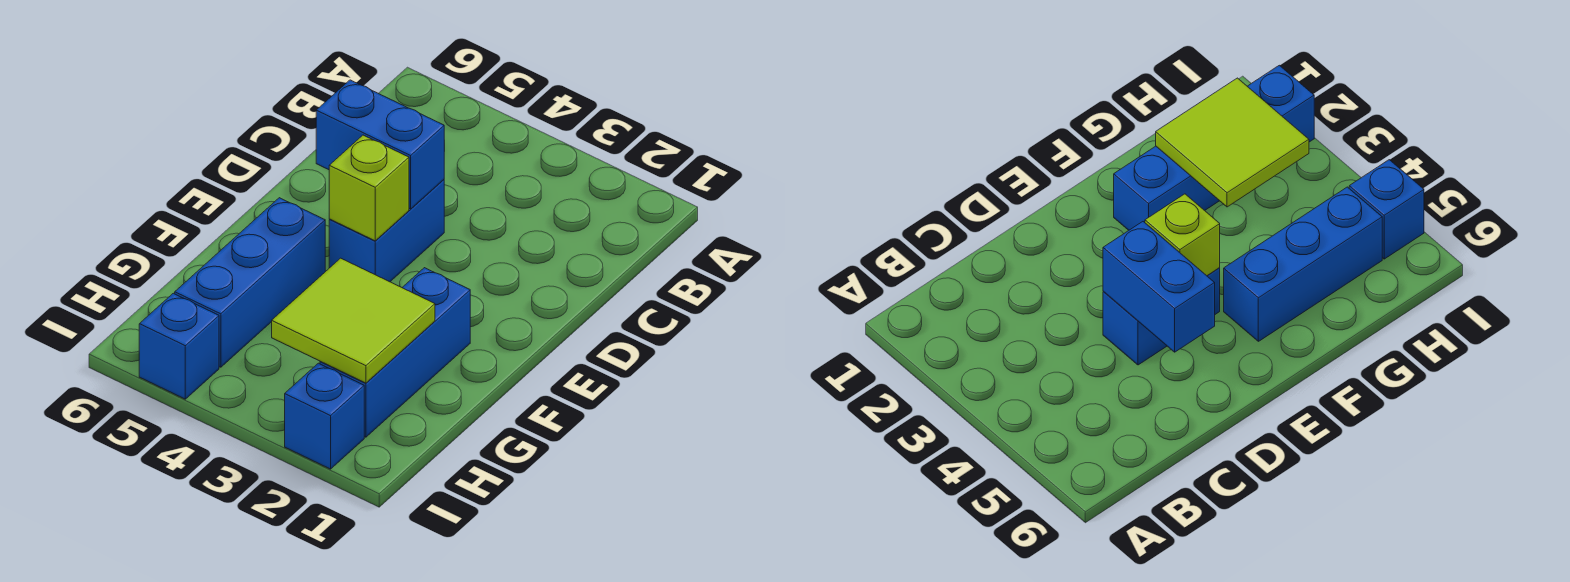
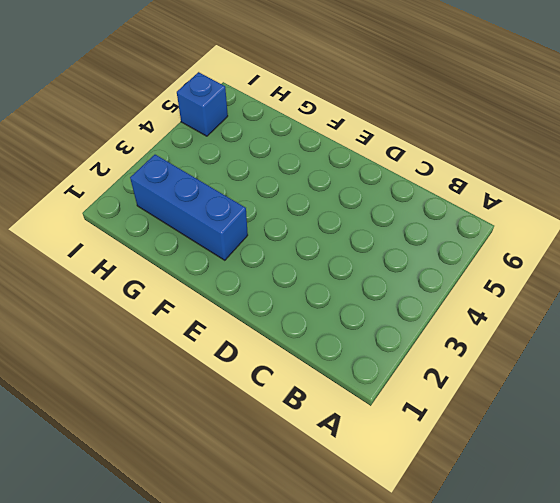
none -> blue 1x2 brick [329,180,444,282]
none -> blue 1x3 brick [175,198,325,367]

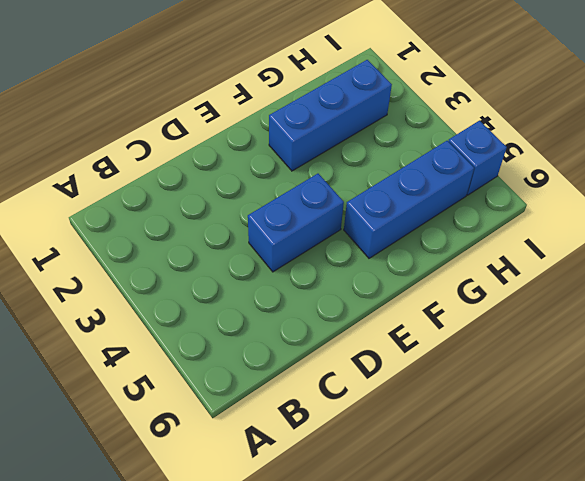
none -> blue 1x1 brick [285,363,364,469]
none -> blue 1x2 brick [316,80,444,209]

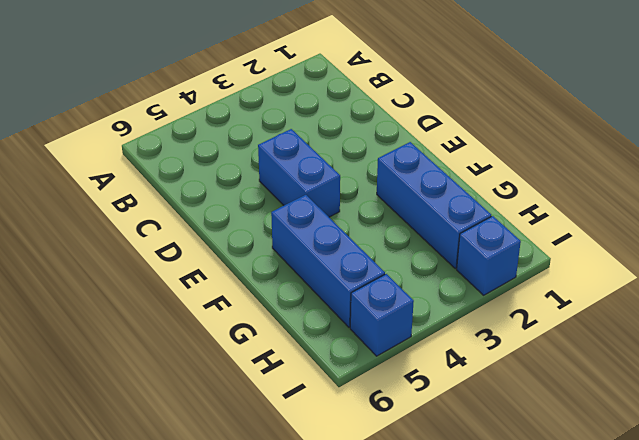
none -> blue 1x2 brick [316,80,444,209]
none -> lime 1x1 brick [329,135,409,241]

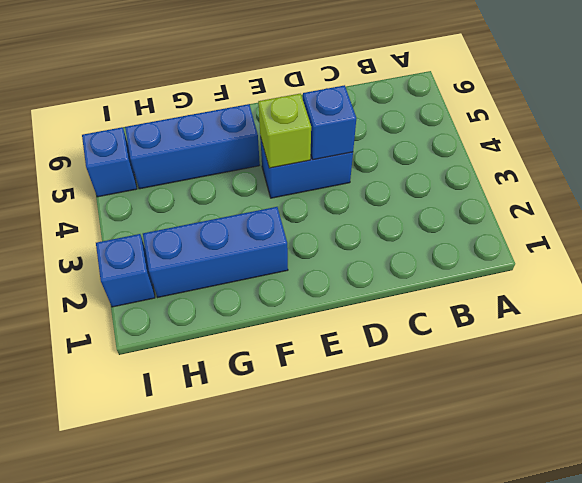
blue 1x1 brick [303,85,356,160] -> blue 1x2 brick [316,80,444,209]
none -> lime 2x2 tile [272,258,435,383]

